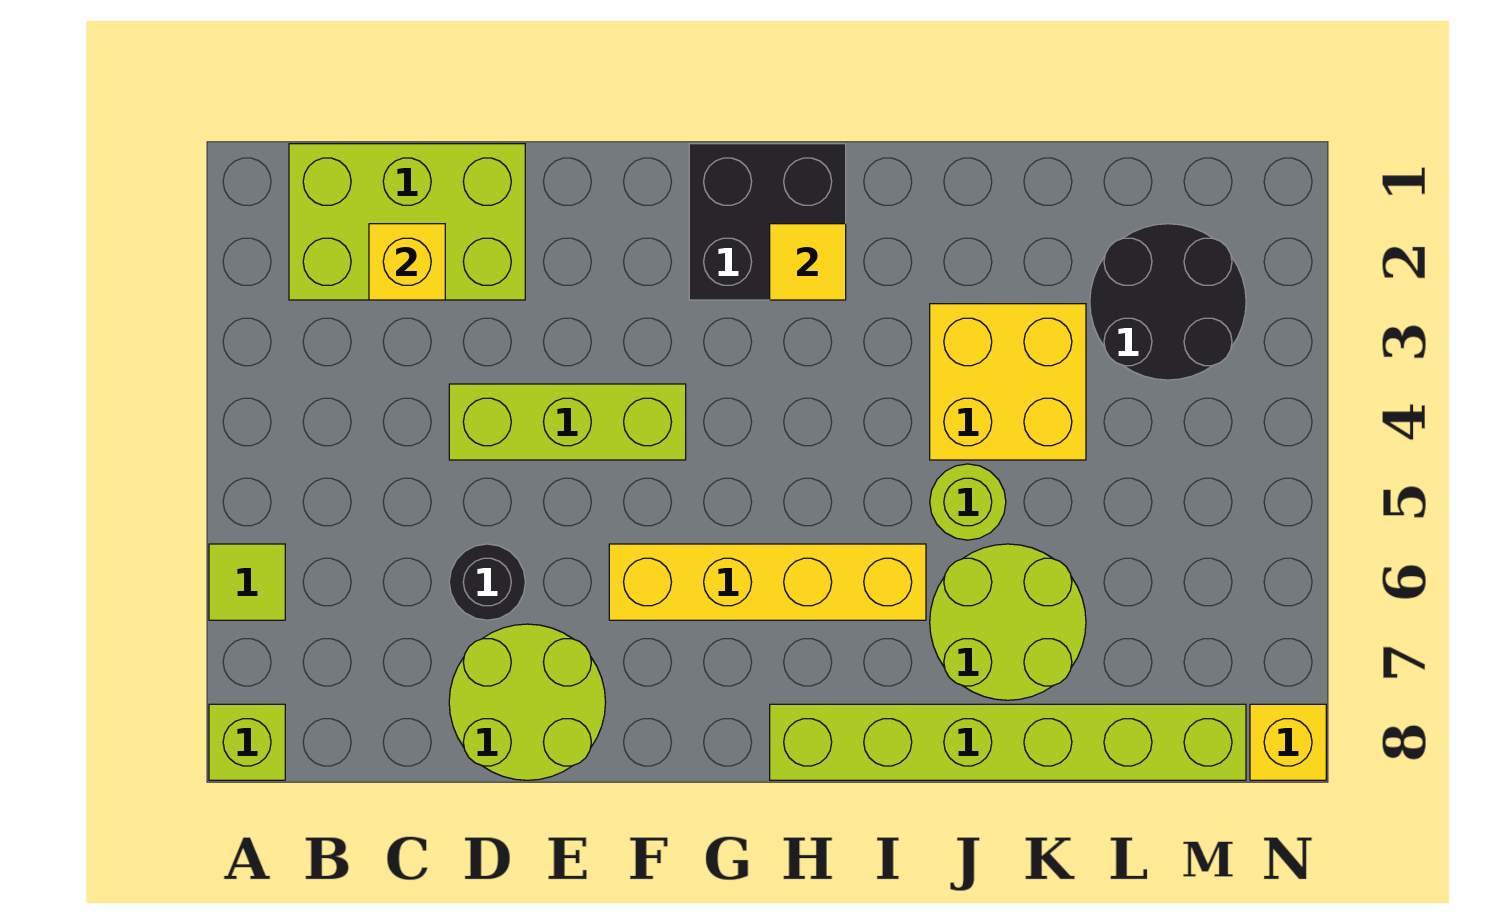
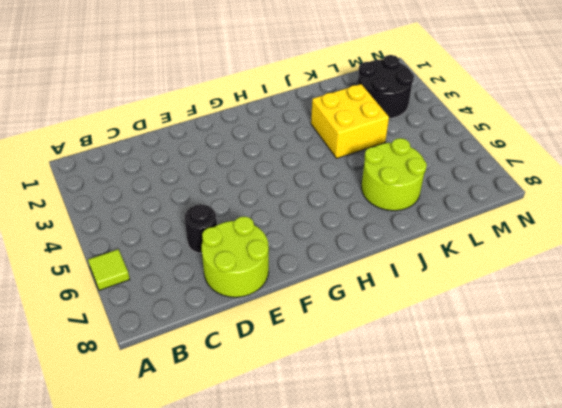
none -> lime 1x1 brick [209,704,285,780]
none -> lime 2x3 brick [289,144,525,300]
none -> lime 1x3 brick [449,384,686,460]

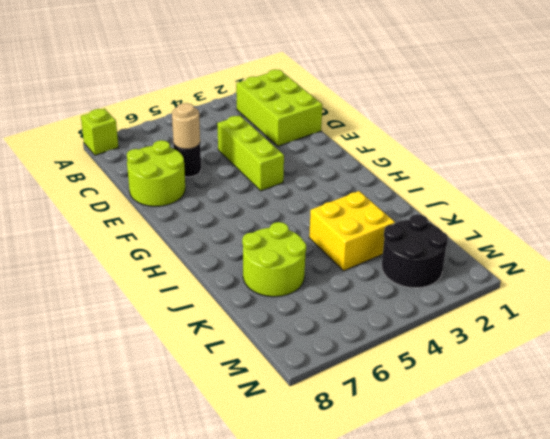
tan 1x1 round brick [172,103,200,149] -> none
none -> lime 1x1 tile [209,544,285,620]
none -> yellow 1x4 brick [609,544,926,620]
none -> black 2x2 brick [689,144,846,300]

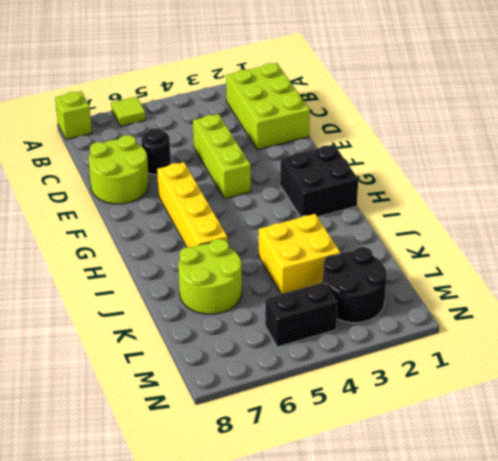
black 1x2 brick [265,282,337,347] -> none
none -> lime 1x6 brick [770,704,1246,780]
none -> lime 1x1 round brick [930,464,1006,540]
none -> yellow 1x1 brick [1250,704,1326,780]

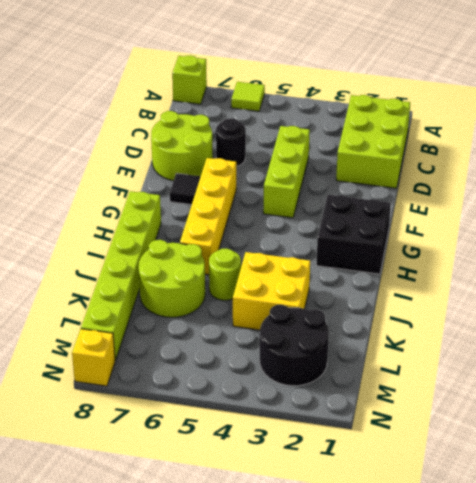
black 1x1 tile [170,173,201,205] -> none
none -> yellow 1x1 brick [369,224,445,300]
none -> yellow 1x1 tile [770,224,846,300]

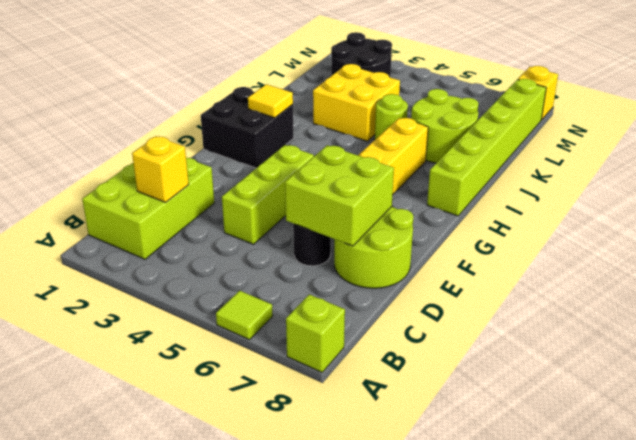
lime 2x2 brick [285,145,394,246] -> none

